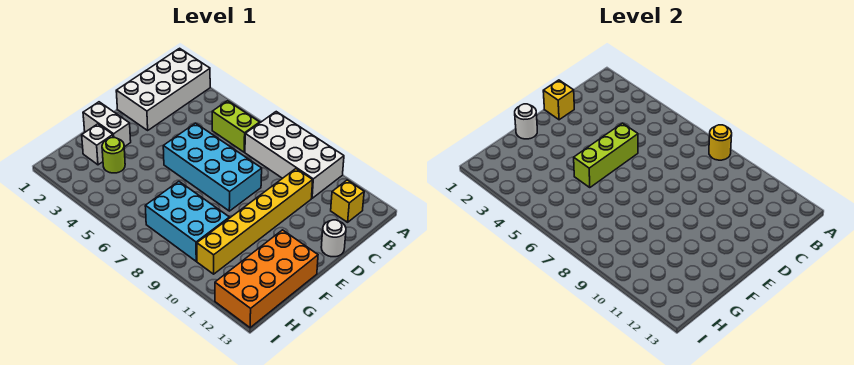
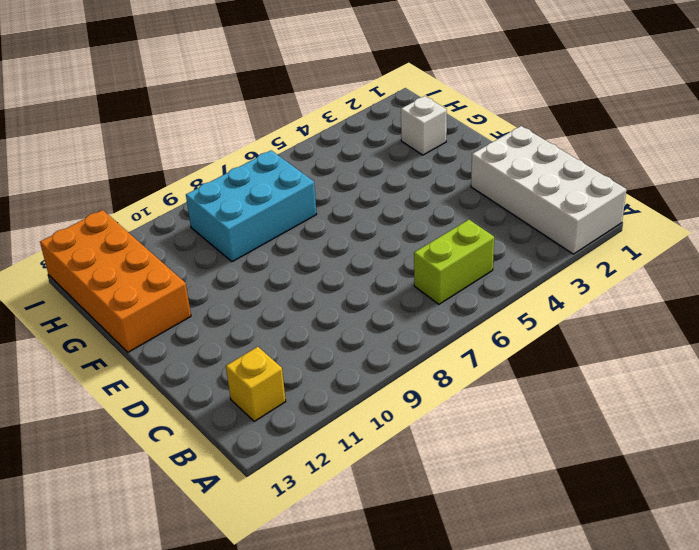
none -> white 2x4 brick [245,112,344,198]
none -> yellow 1x6 brick [197,169,313,274]
none -> cyan 2x4 brick [163,123,262,211]

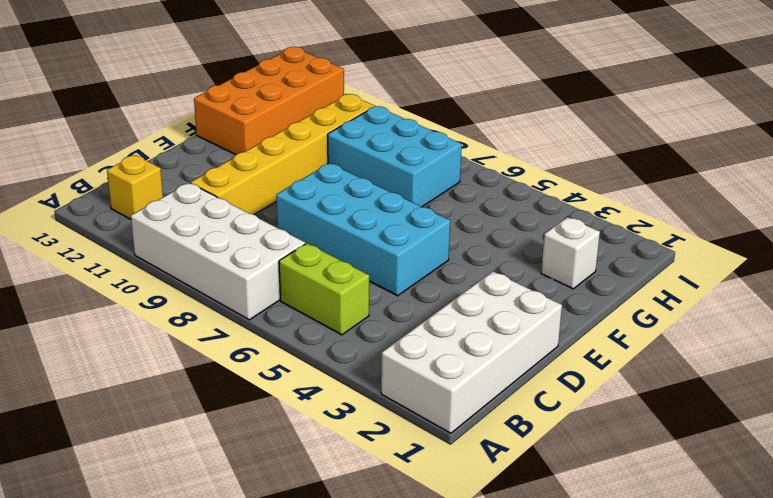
none -> white 1x1 round brick [321,220,346,257]
none -> white 1x2 brick [83,102,131,147]
none -> lime 1x1 round brick [102,138,125,173]

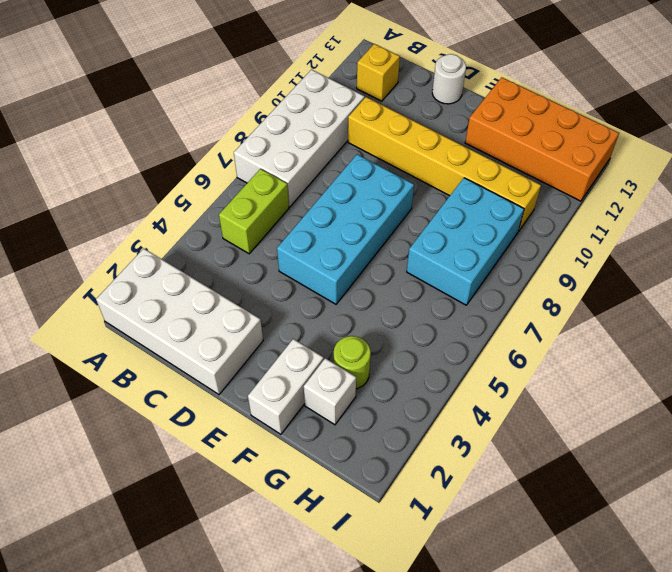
none -> yellow 1x1 round brick [709,125,732,160]
none -> yellow 1x1 brick [543,80,574,120]
none -> lime 1x3 brick [574,123,638,188]

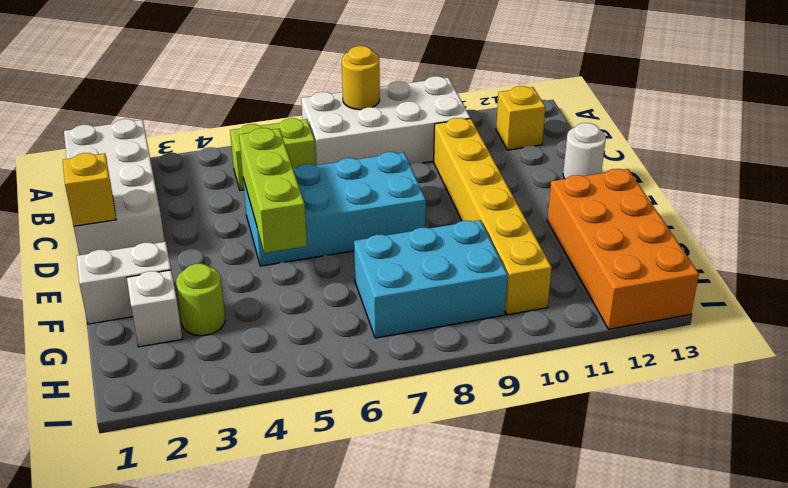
none -> white 1x1 round brick [515,104,537,139]

